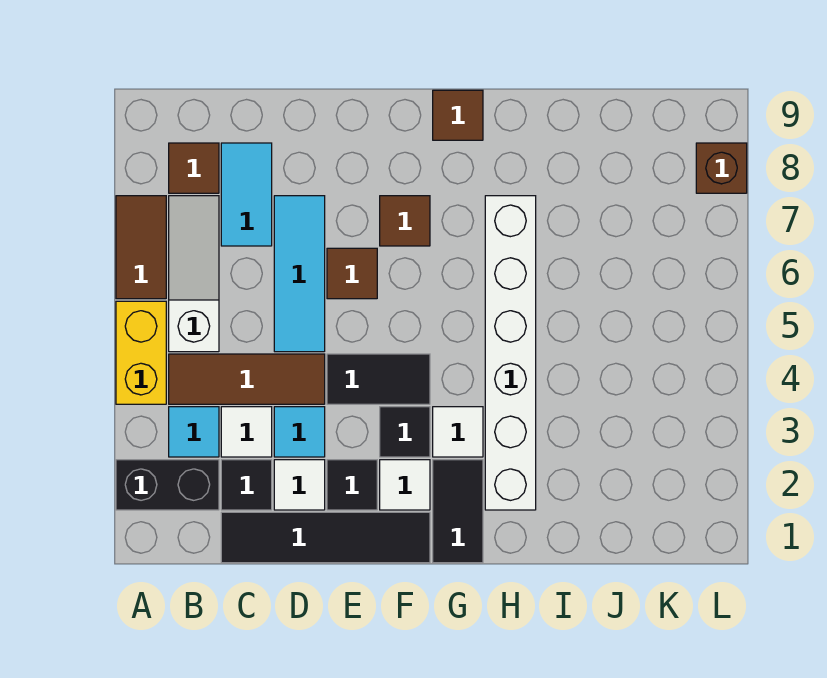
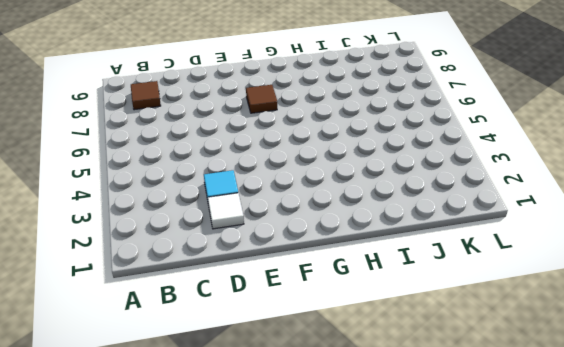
none -> black 1x2 brick [116,460,219,510]
none -> yellow 1x2 brick [116,301,166,404]
none -> brown 1x2 tile [116,196,166,299]

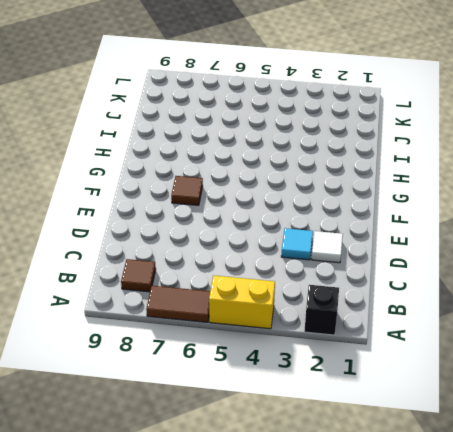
black 1x1 brick [304,285,339,335] -> black 1x2 brick [116,460,219,510]
none -> cyan 1x1 tile [169,407,219,457]
none -> brown 1x3 tile [169,354,325,404]
none -> white 1x3 slope [169,196,219,352]

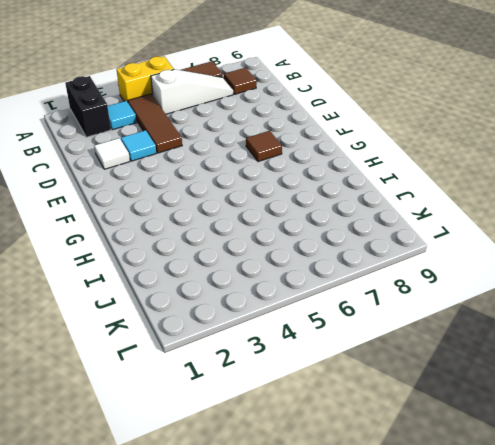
none -> black 1x4 tile [221,512,430,563]
none -> black 1x1 tile [221,460,272,510]
none -> white 1x1 tile [221,407,272,457]

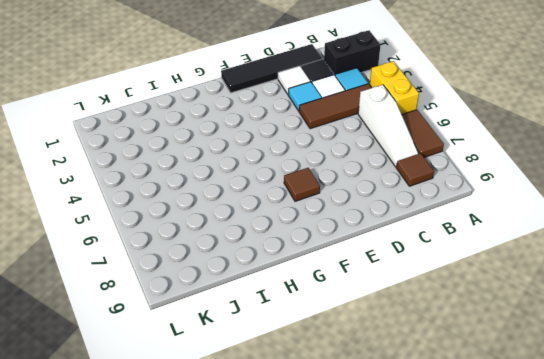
none -> cyan 1x2 tile [221,143,272,246]
none -> cyan 1x3 tile [274,196,325,352]
none -> black 1x1 tile [327,460,377,510]

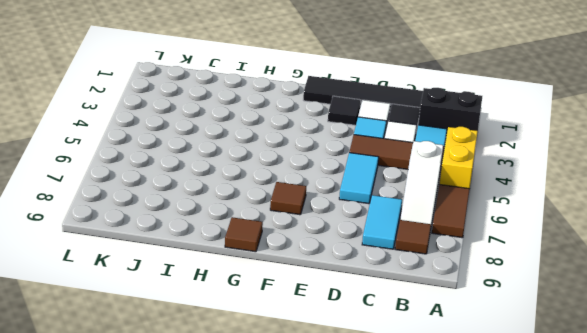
cyan 1x2 tile [339,153,379,204] -> cyan 1x3 tile [274,196,325,352]
none -> black 1x2 tile [327,354,430,404]
none -> brown 1x1 tile [327,248,377,299]
none -> white 1x1 tile [380,460,430,510]

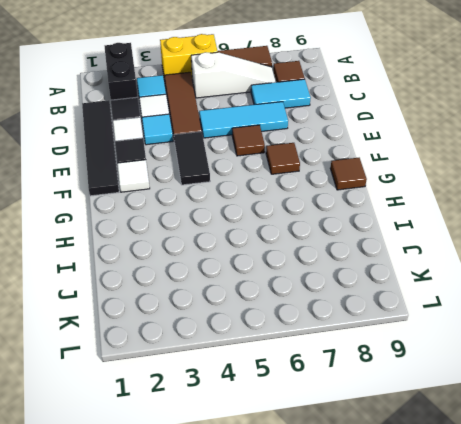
none -> black 1x1 tile [380,407,430,457]
none -> black 1x2 tile [433,460,483,563]
none -> white 1x1 tile [433,407,483,457]

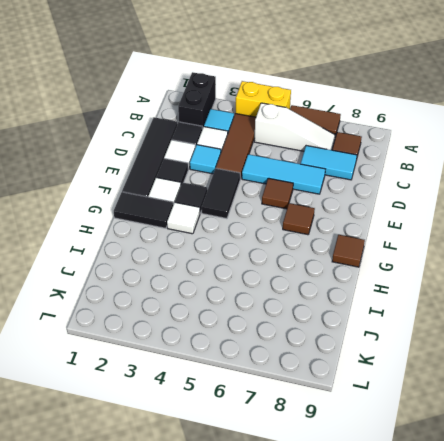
none -> white 1x6 brick [485,196,536,510]
none -> brown 1x1 brick [696,143,747,193]

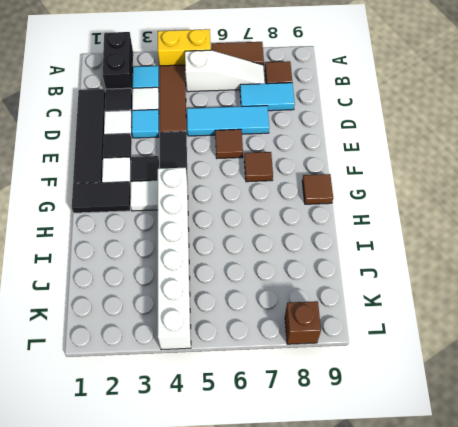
white 1x6 brick [158,168,191,350] -> white 1x6 brick turned to [485,196,536,510]

